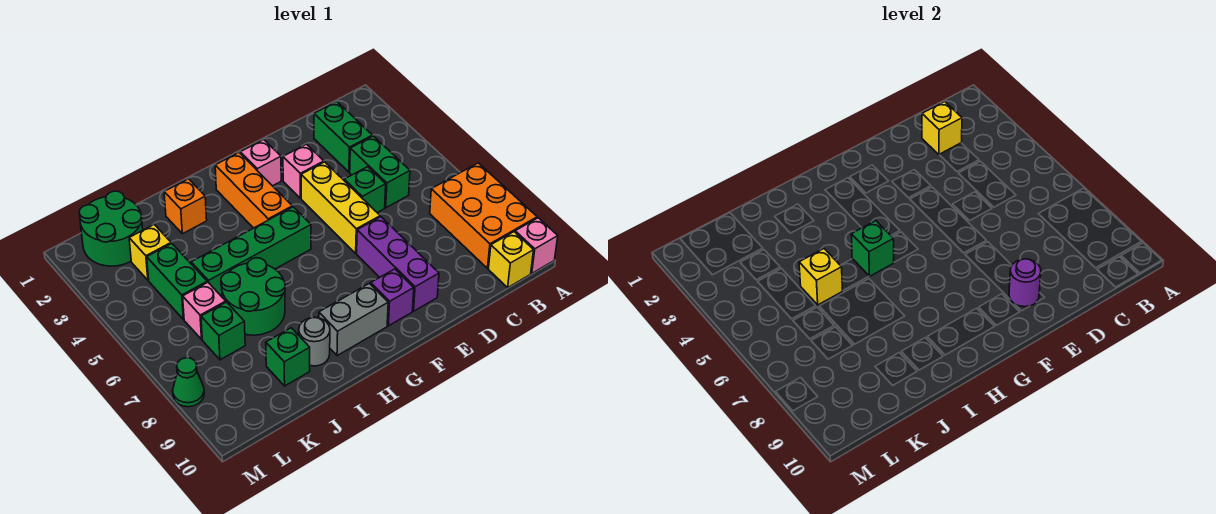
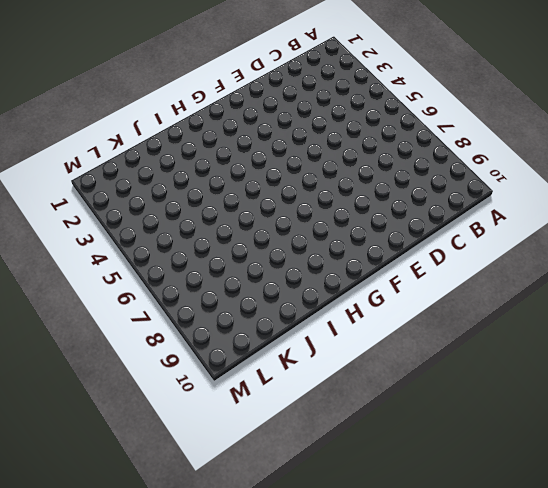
none -> orange 2x3 brick [430,163,537,268]
none -> pink 1x1 brick [515,218,558,273]
none -> yellow 1x1 brick [488,232,534,287]

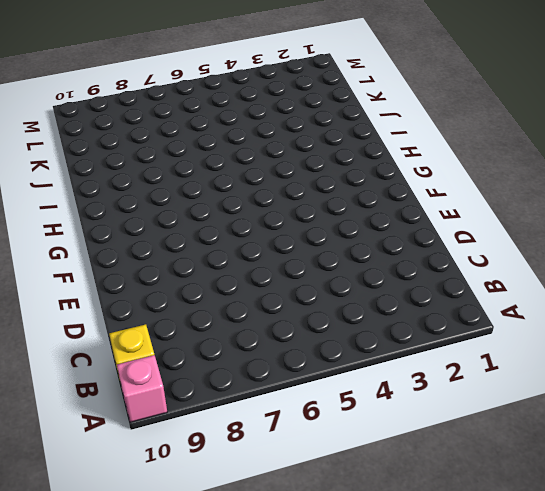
none -> orange 2x3 brick [430,163,537,268]
none -> green 1x2 brick [314,102,372,172]
none -> green 1x2 brick [350,136,410,208]

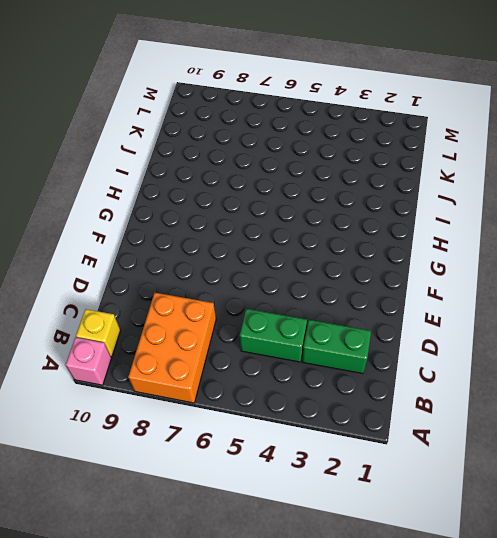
orange 2x3 brick [128,293,216,403] -> orange 2x3 brick turned to [430,163,537,268]
none -> green 1x1 brick [344,167,386,213]
none -> pink 1x1 brick [283,144,324,198]
none -> yellow 1x3 brick [301,162,380,253]

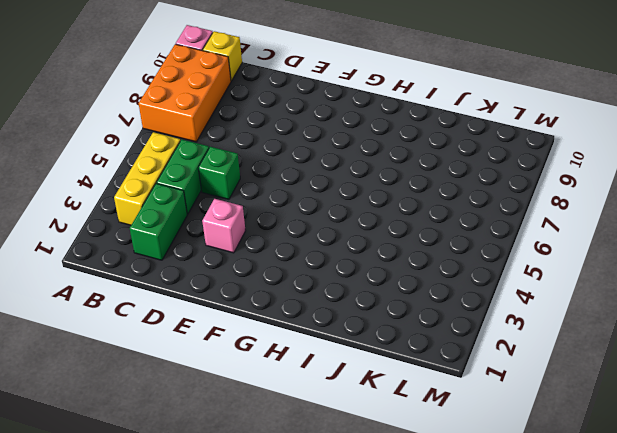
yellow 1x3 brick [114,132,180,225] -> yellow 1x3 brick moved to [301,162,380,253]
none -> purple 1x3 brick [357,217,439,311]
none -> pink 1x1 brick [240,140,281,186]
none -> purple 1x1 brick [371,269,414,326]

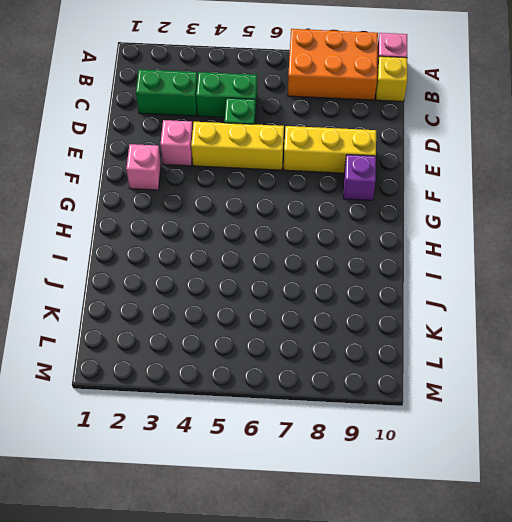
yellow 1x3 brick [284,126,376,173] -> purple 1x3 brick [357,217,439,311]
none -> orange 1x3 brick [215,153,292,228]
none -> green 1x4 brick [191,207,311,297]
none -> grey 1x2 brick [319,283,388,356]

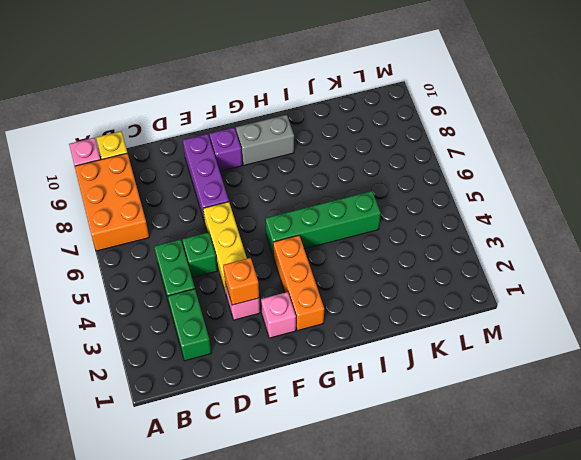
orange 1x1 brick [223,258,259,305] -> orange 1x1 brick moved to [164,179,207,234]
none -> green 2x2 round brick [221,258,285,335]
none -> grey 1x1 round brick [299,318,330,366]
none -> green 1x1 brick [266,328,310,386]

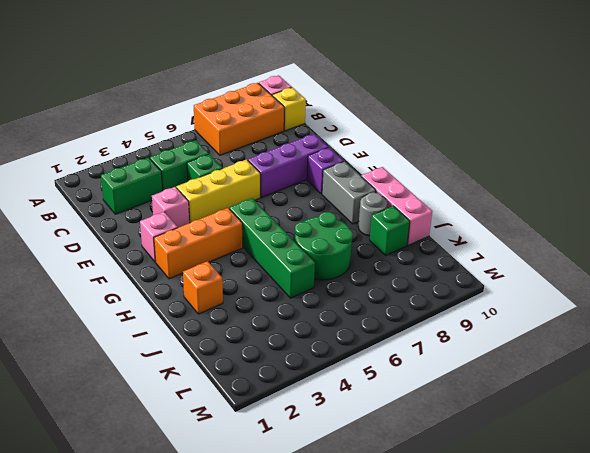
pink 1x3 brick [361,167,432,245] -> none
none -> green 2x2 round brick [79,191,143,266]
none -> yellow 1x1 brick [129,225,171,280]
none -> green 1x2 brick [147,244,207,319]

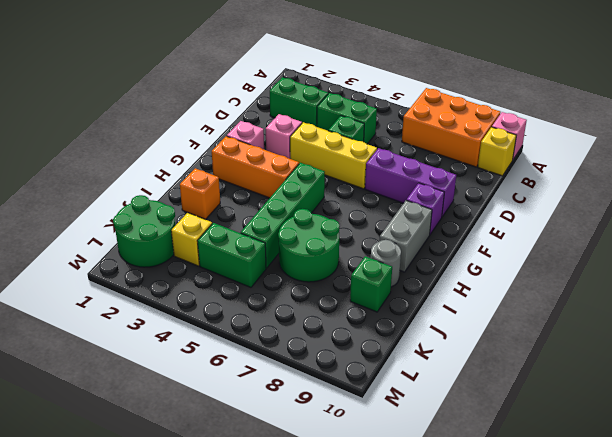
none -> pink 1x1 brick [183,282,226,339]
none -> green 1x1 brick [201,302,245,360]
none -> green 1x1 cone [173,358,204,407]

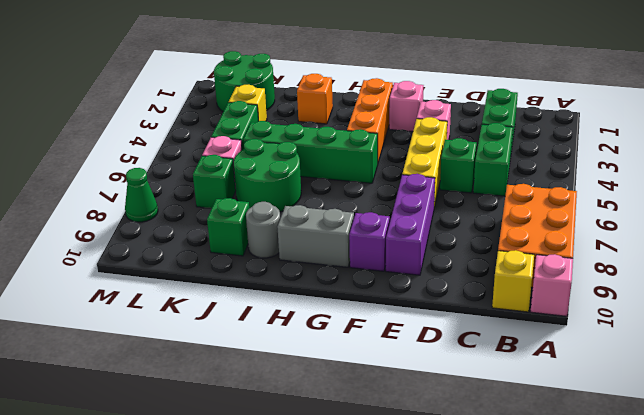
none -> yellow 1x1 brick [922,102,962,155]
none -> purple 1x1 round brick [1009,259,1041,307]
none -> green 1x1 brick [851,221,894,276]

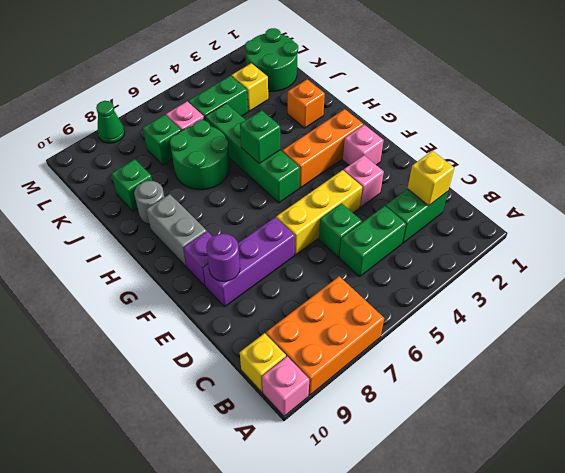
none -> yellow 1x1 brick [799,249,842,305]

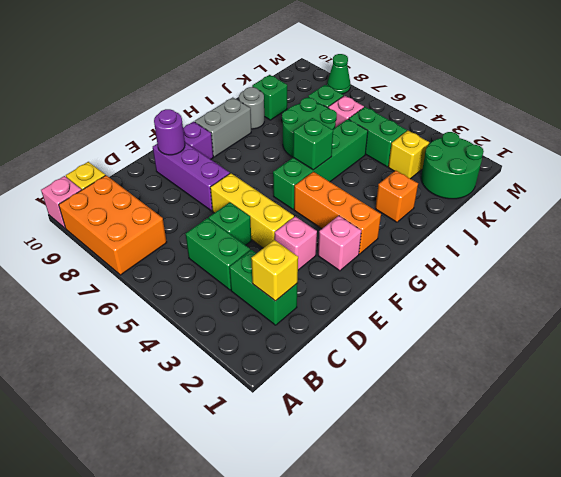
none -> yellow 1x1 brick [799,249,842,305]

